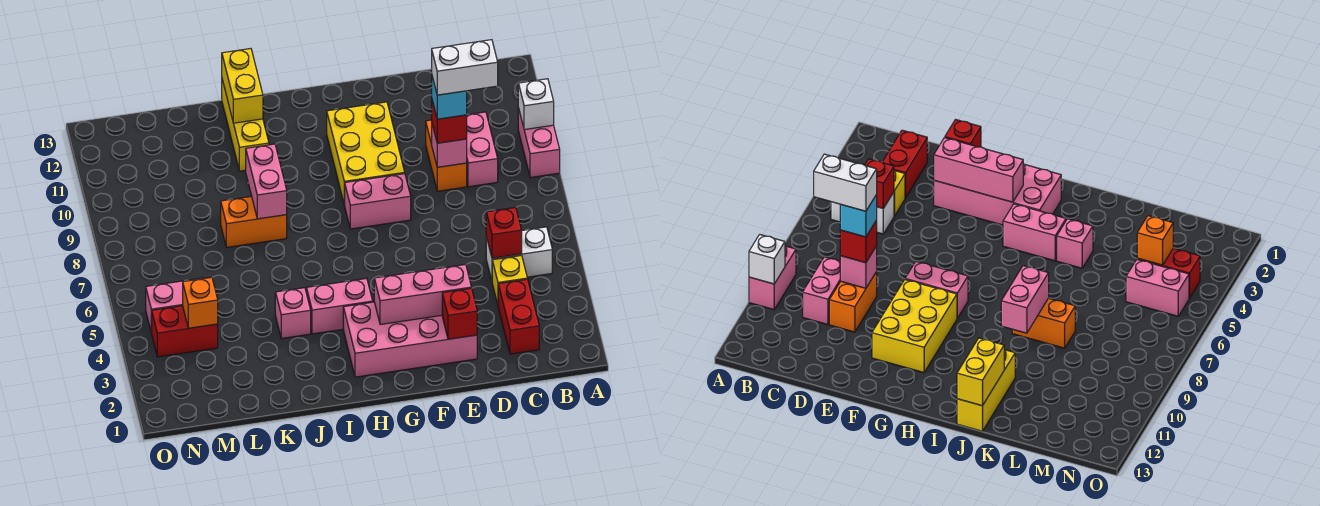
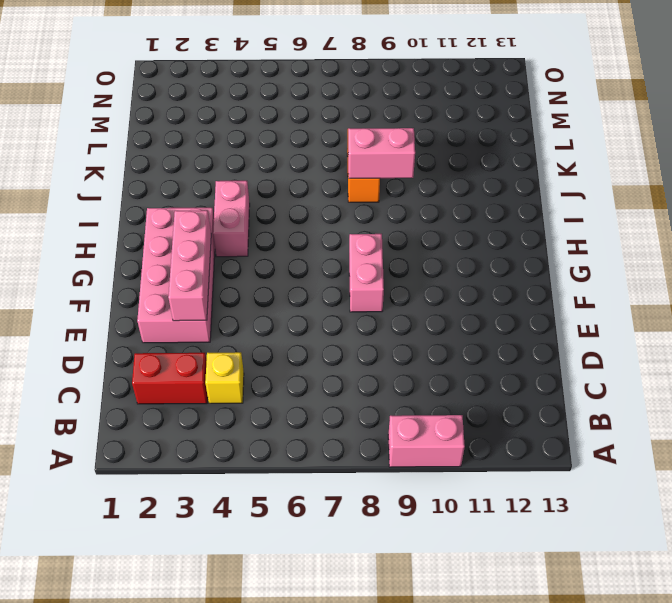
none -> white 1x2 brick [486,227,552,280]
none -> pink 1x2 brick [467,112,498,187]
none -> orange 1x2 brick [426,120,467,191]

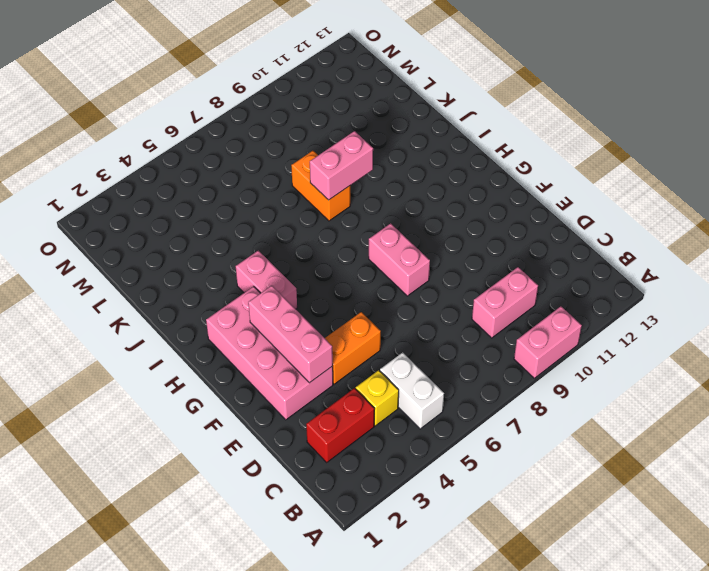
orange 1x2 brick [325,312,381,384] -> orange 1x2 brick moved to [426,120,467,191]
none -> yellow 2x3 brick [327,102,405,205]
none -> pink 1x1 brick [275,288,311,338]
none -> yellow 1x3 brick [222,80,269,171]

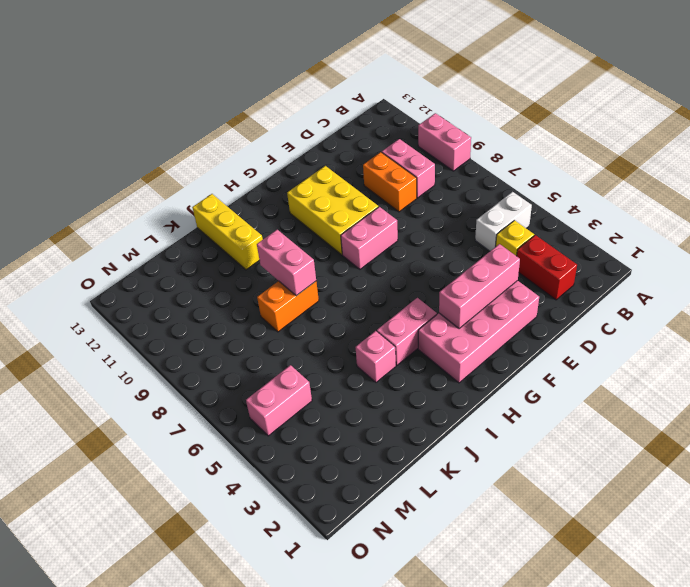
none -> red 1x2 brick [152,306,218,357]
none -> white 1x1 brick [518,79,554,130]
none -> red 1x1 brick [486,207,522,258]

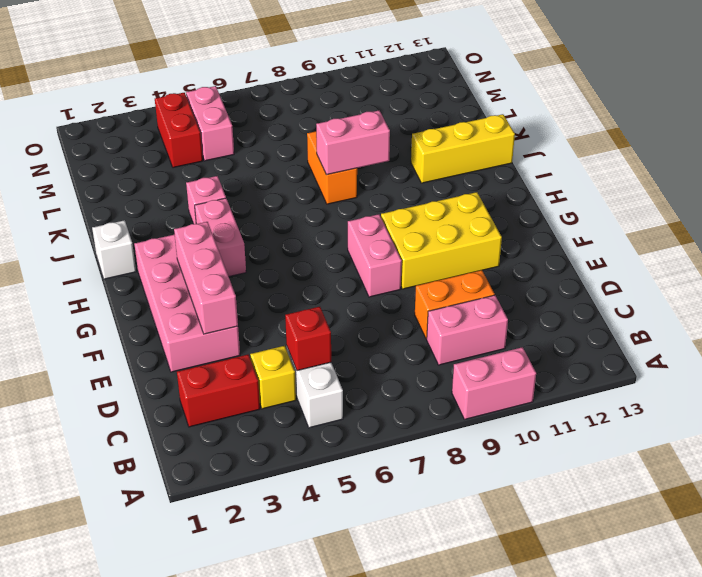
white 1x1 brick [92,220,136,279] -> white 1x1 brick moved to [518,79,554,130]
none -> pink 1x1 brick [432,125,467,167]
none -> red 1x1 brick [442,288,477,339]
none -> yellow 1x2 brick [222,49,263,123]

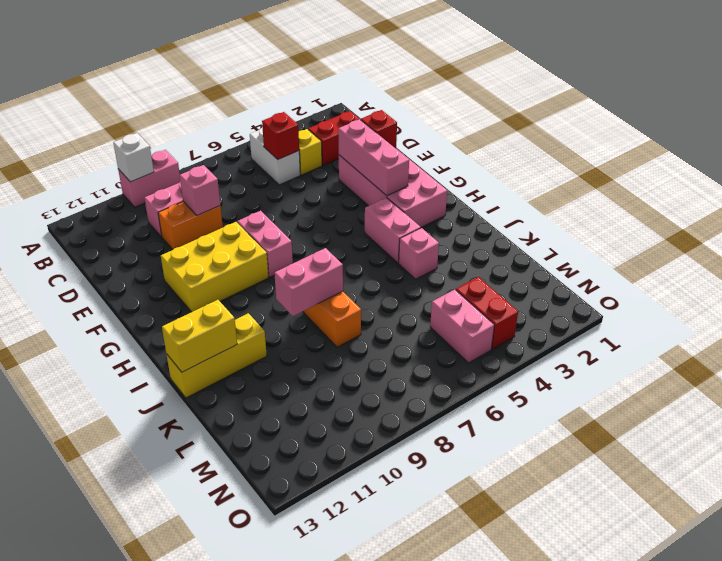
none -> orange 1x1 brick [183,277,218,328]
none -> red 1x1 brick [432,101,467,143]
none -> cyan 1x1 brick [432,77,467,119]

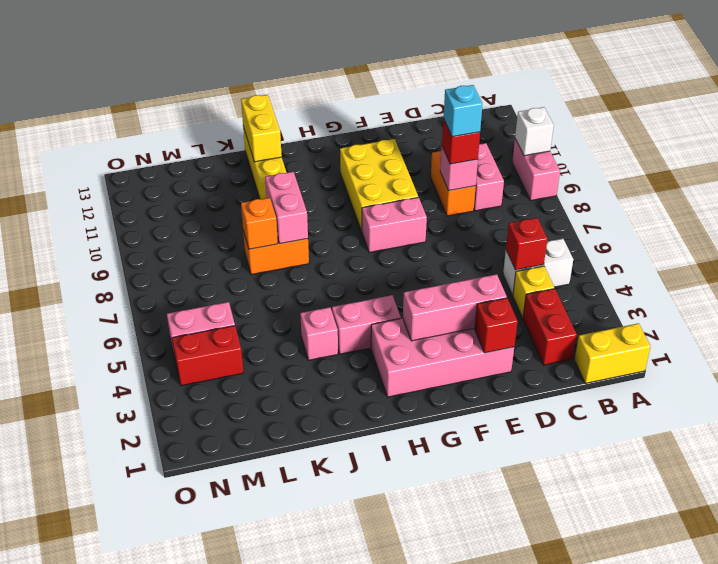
yellow 1x2 brick [575,323,651,383] -> none
orange 1x1 brick [241,198,278,249] -> orange 1x1 brick moved to [183,277,218,328]
none -> white 1x2 brick [432,40,498,95]

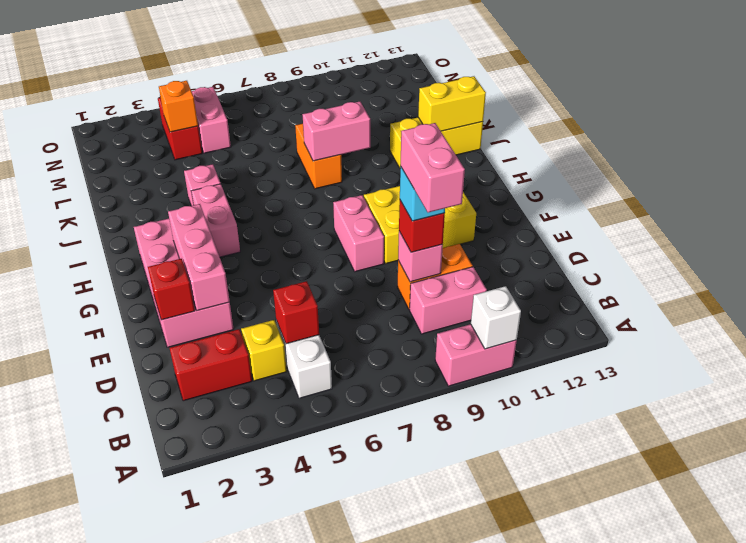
pink 1x2 brick [400,123,465,212] -> white 1x2 brick [432,40,498,95]

